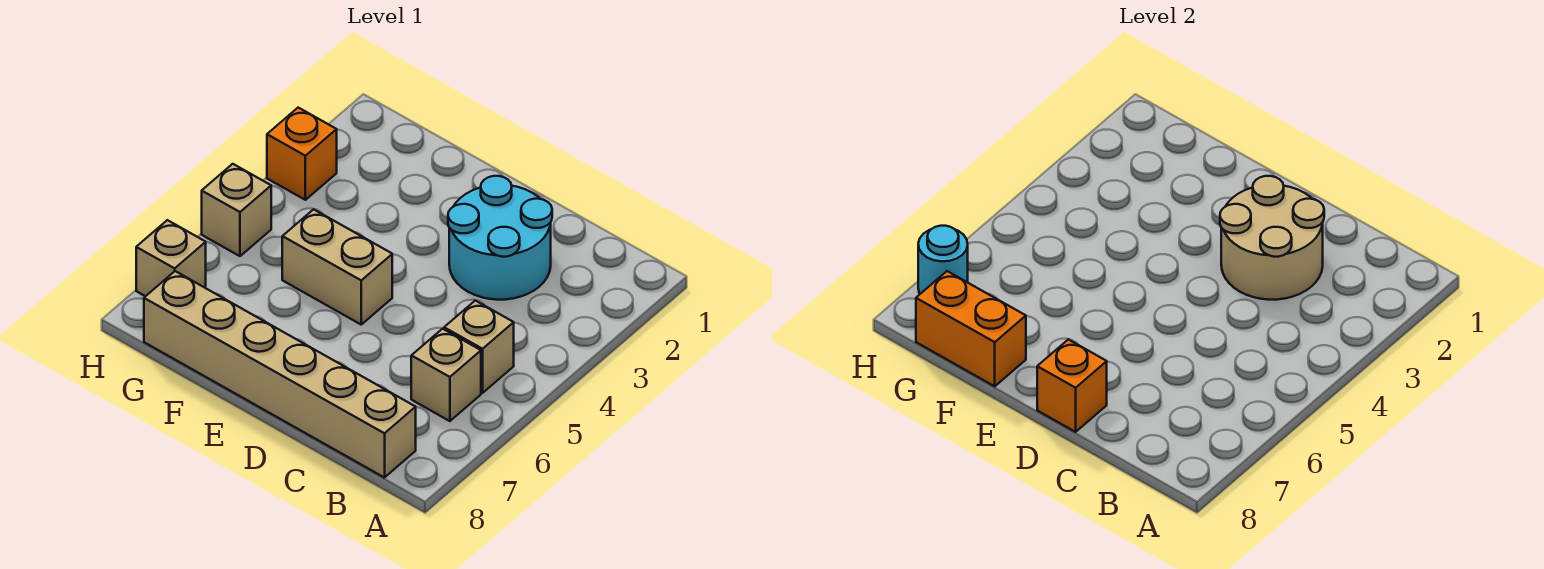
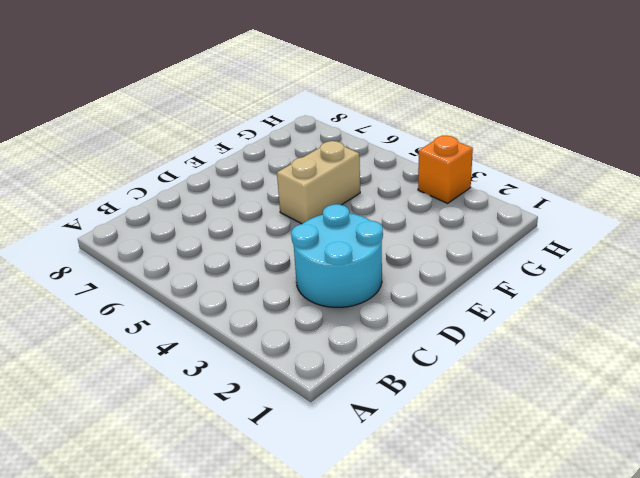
none -> tan 1x1 brick [444,300,514,393]
none -> tan 1x1 brick [411,329,481,421]
none -> tan 1x6 brick [144,271,416,478]

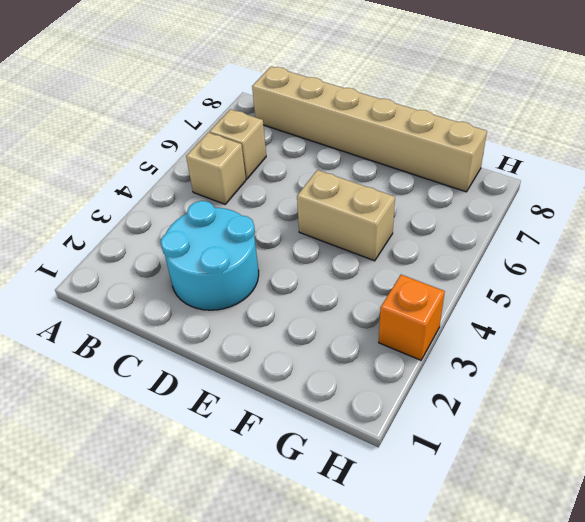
none -> tan 1x1 brick [202,164,271,256]
none -> tan 1x1 brick [136,220,206,296]
none -> tan 2x2 round brick [1220,176,1324,300]

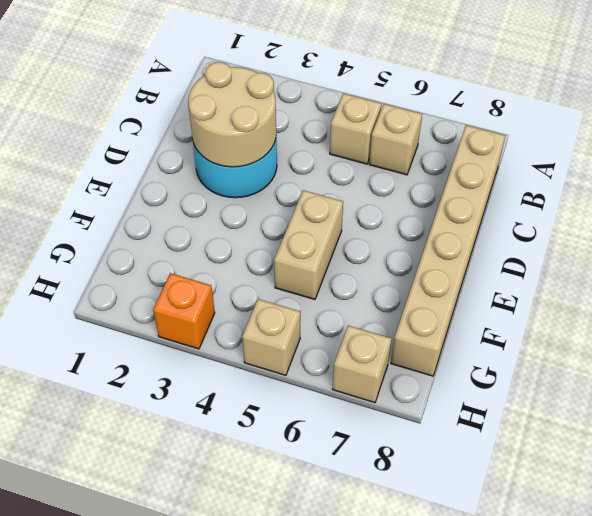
none -> orange 1x1 brick [1037,339,1107,432]
none -> orange 1x2 brick [916,271,1026,386]
none -> cyan 1x1 round brick [918,226,968,294]

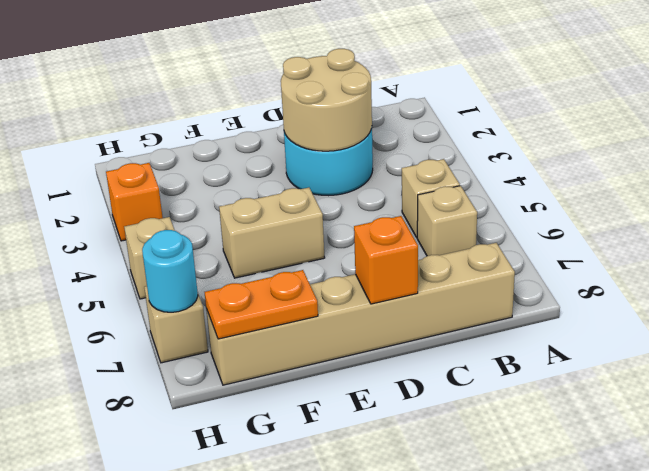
orange 1x2 plate [205,270,318,339] -> orange 1x2 brick [916,271,1026,386]

